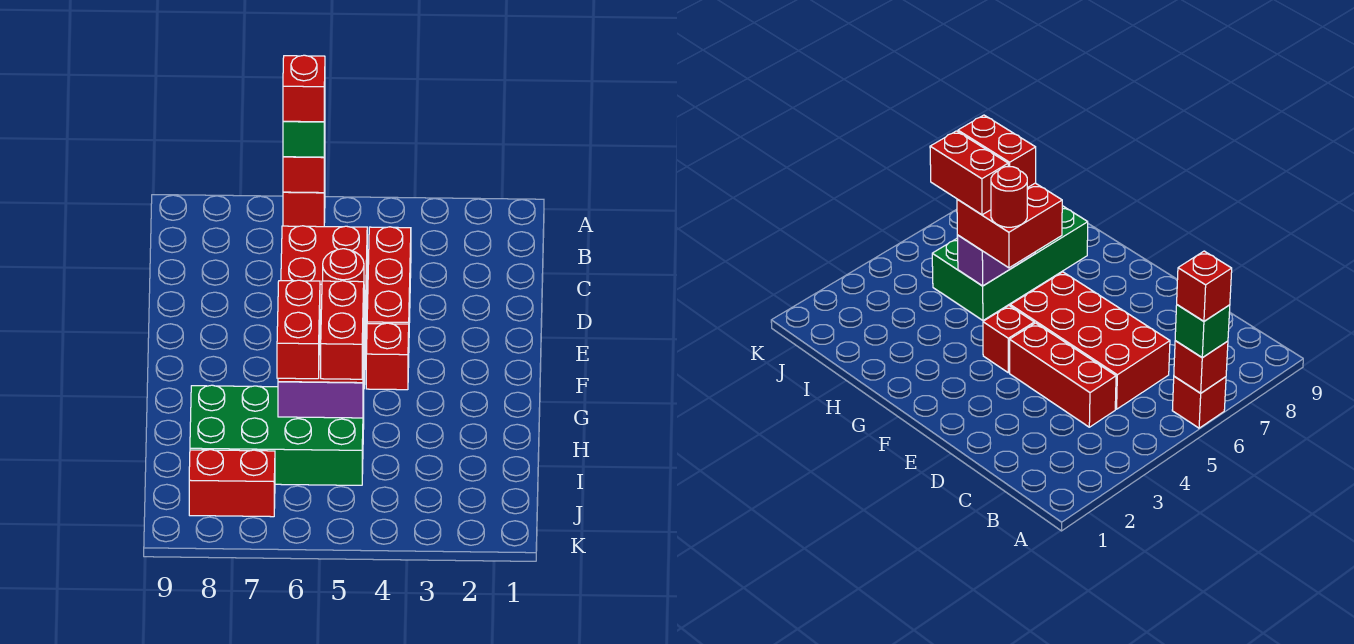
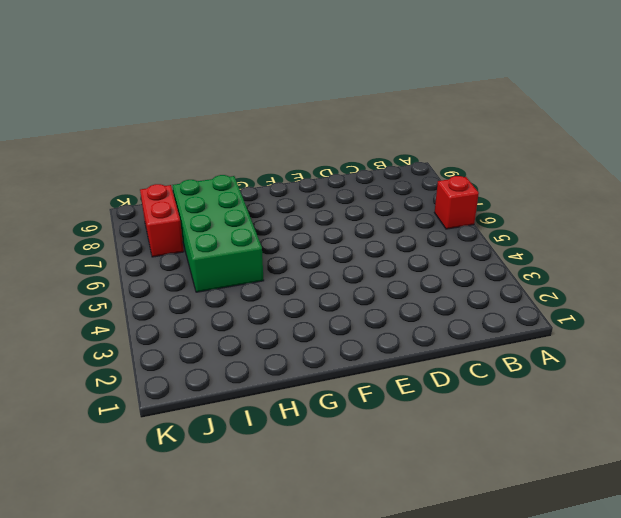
none -> red 1x3 brick [367,227,411,324]
none -> red 2x4 brick [281,226,367,384]
none -> red 1x1 brick [366,323,409,390]

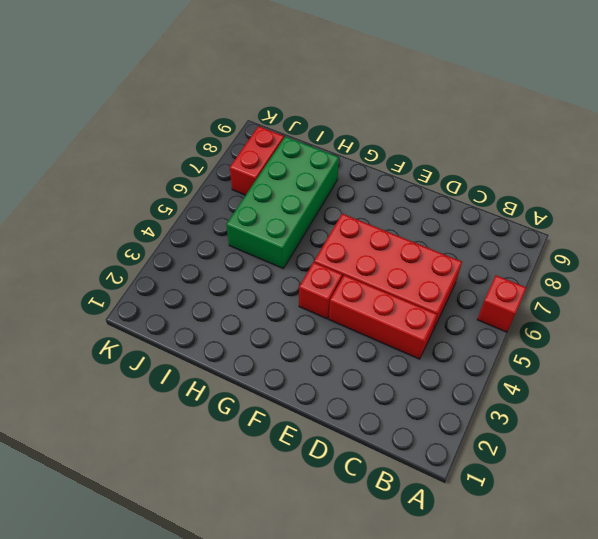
none -> red 1x1 brick [283,152,325,193]
none -> purple 1x2 brick [278,359,364,418]
none -> green 1x1 brick [283,116,325,157]

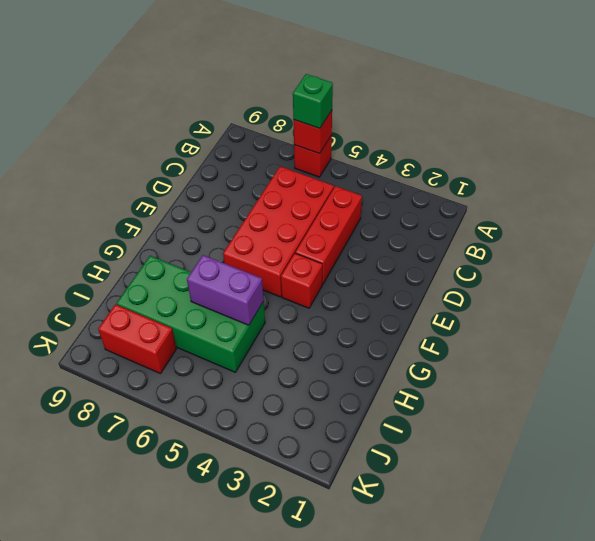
none -> red 2x2 brick [957,183,1062,268]
none -> red 1x1 brick [283,55,325,122]
none -> red 1x1 round brick [323,249,364,282]

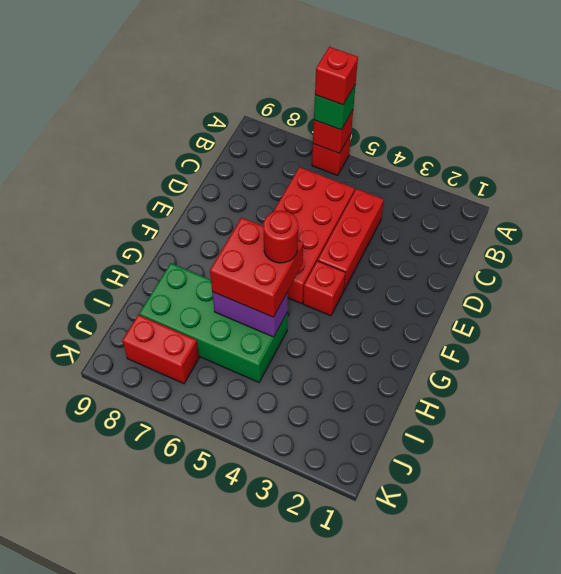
none -> red 1x2 brick [321,281,364,379]
none -> red 1x2 brick [277,280,320,379]

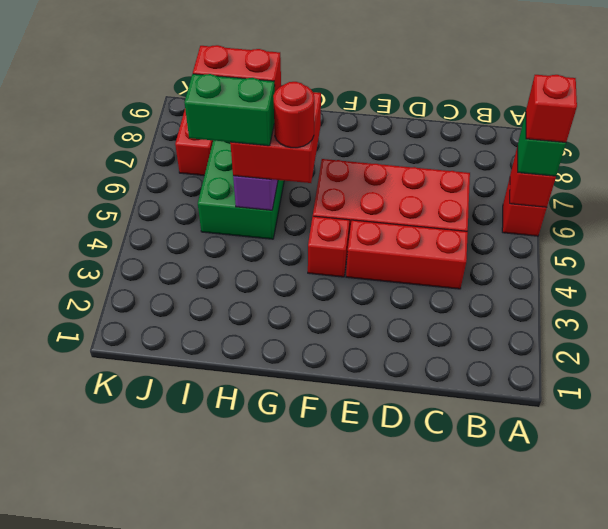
green 1x2 brick [184,74,275,146] -> red 1x2 brick [321,281,364,379]

